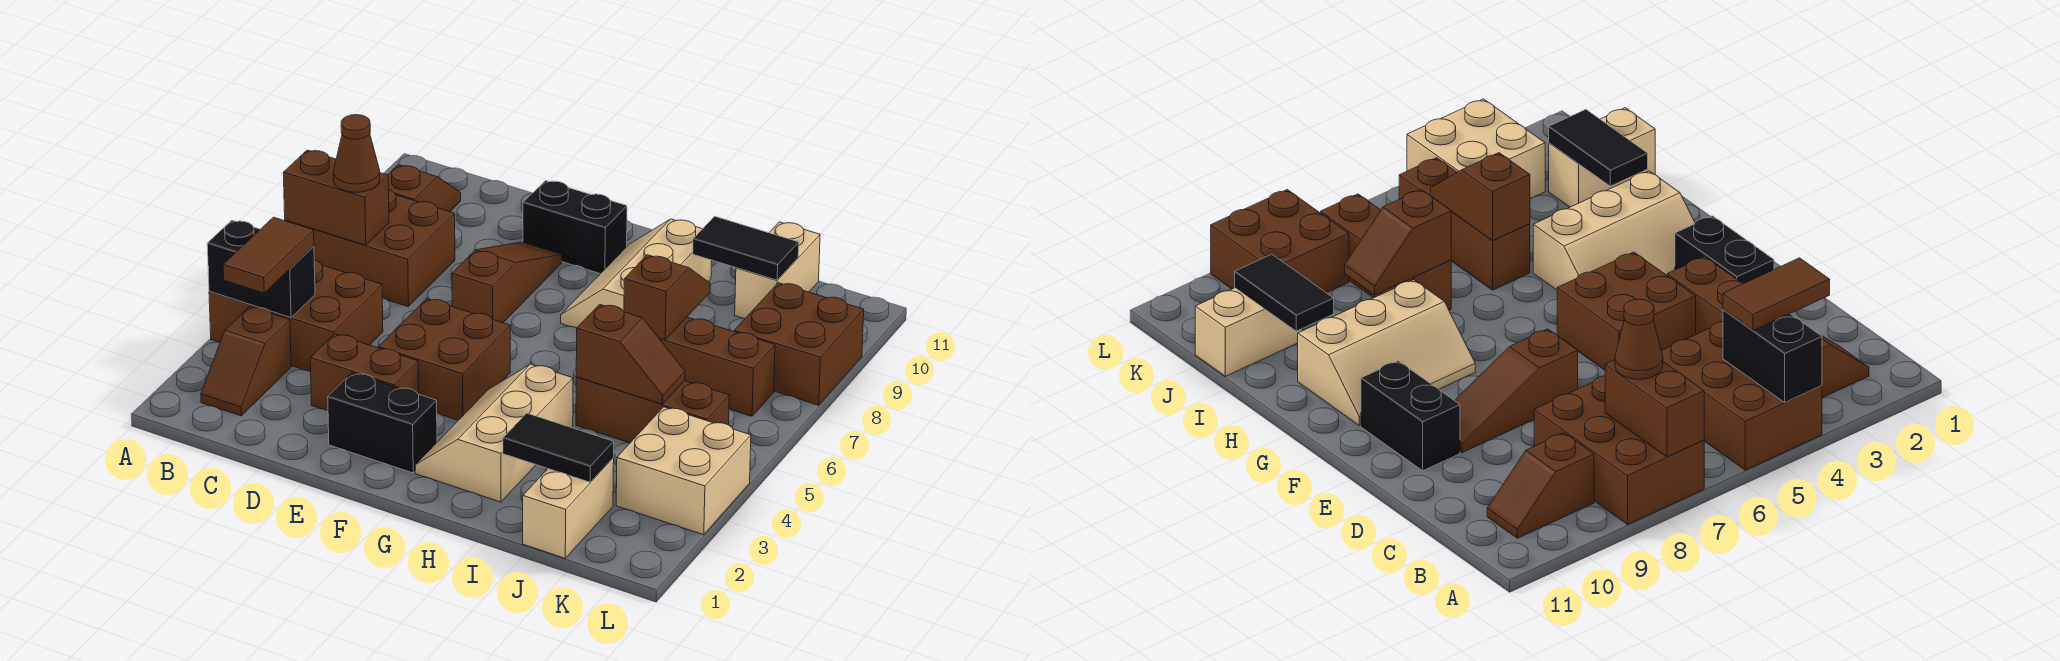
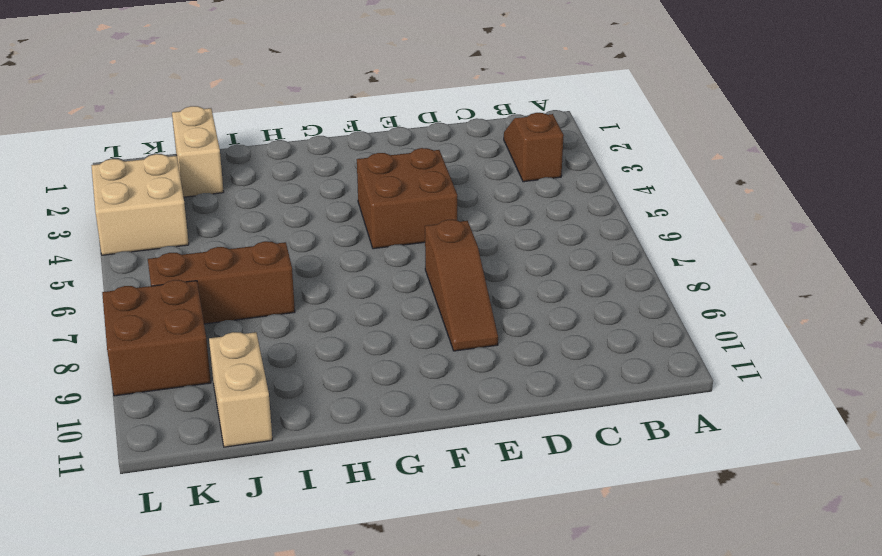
none -> brown 2x3 brick [209,260,383,372]
none -> brown 2x3 brick [285,190,455,306]
none -> brown 1x2 slope [388,165,461,212]

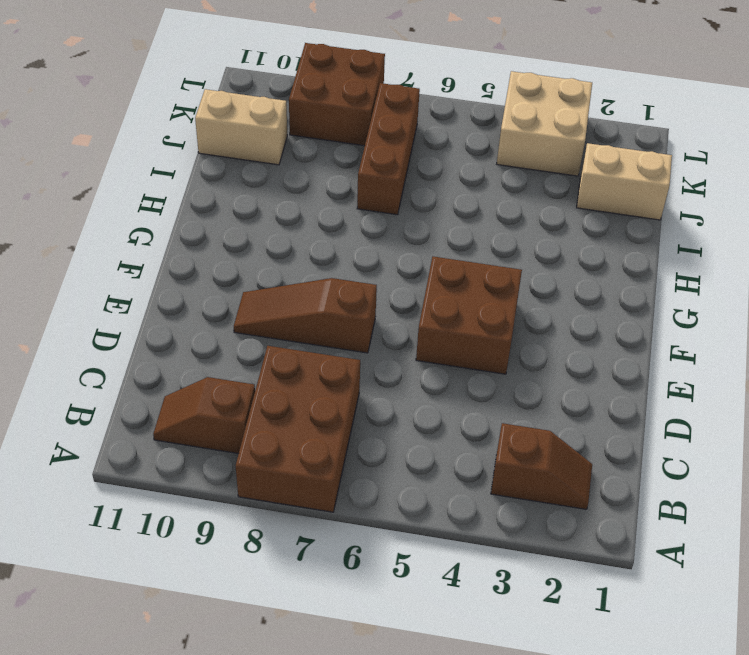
none -> brown 2x3 brick [209,260,383,372]
none -> brown 1x2 brick [310,334,419,410]
none -> black 1x2 brick [328,373,437,473]

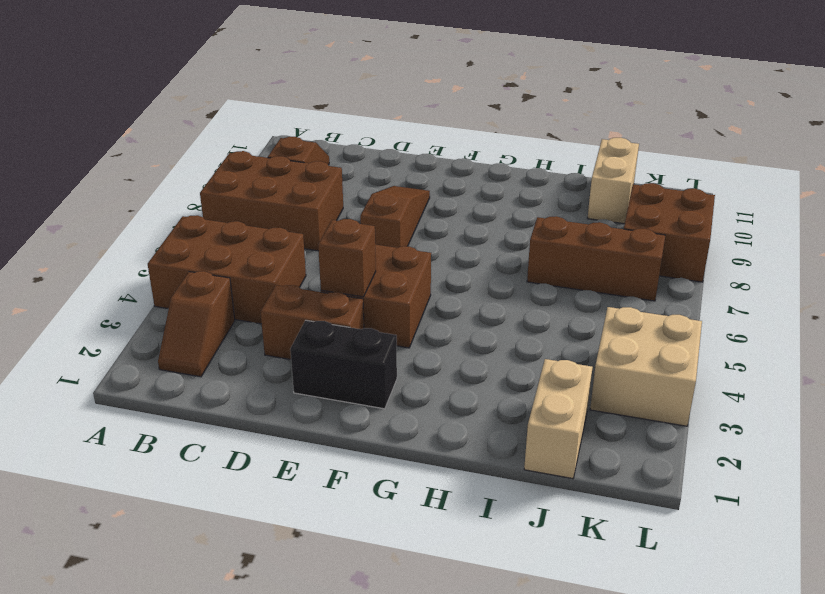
brown 1x1 brick [318,219,376,297] -> none
none -> black 1x2 brick [523,181,627,274]
none -> tan 2x3 slope [415,364,573,502]
none -> tan 2x3 slope [561,219,712,328]

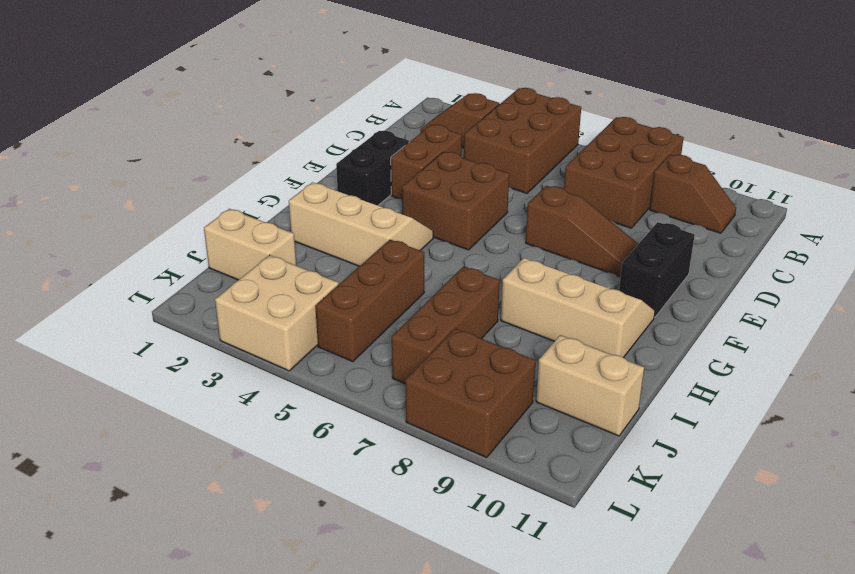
none -> black 1x2 brick [207,220,315,318]
none -> brown 1x2 brick [283,150,389,245]
none -> black 1x2 tile [503,413,614,482]

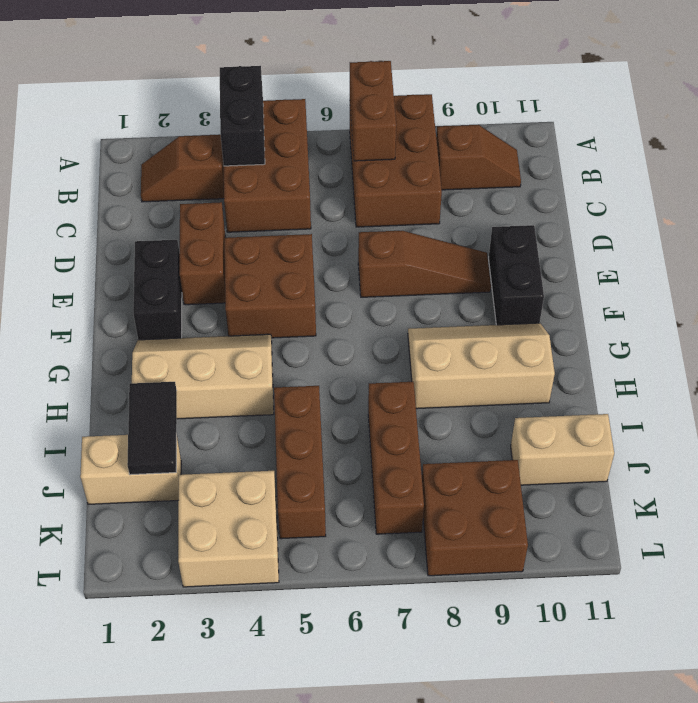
none -> brown 1x2 slope [576,304,685,404]
none -> brown 1x2 slope [624,255,710,340]
none -> black 1x2 tile [693,216,799,280]

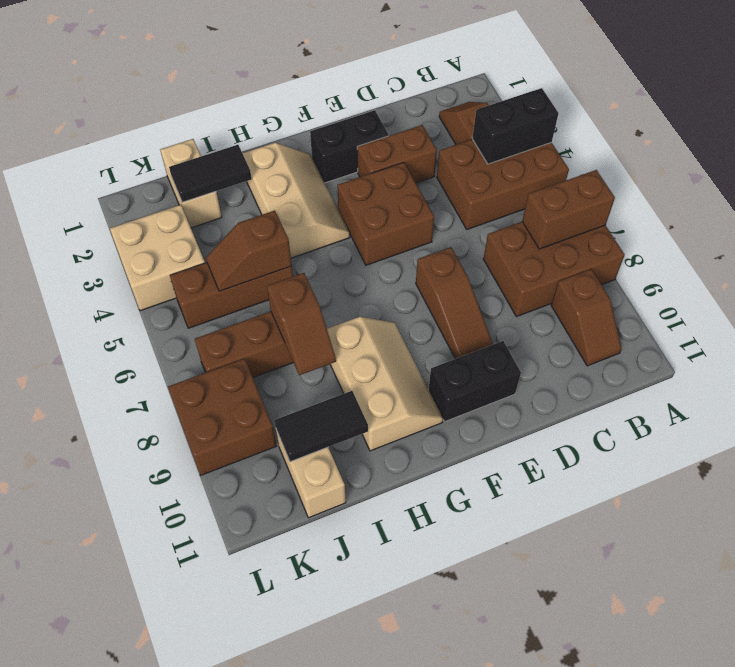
none -> brown 1x2 tile [223,217,314,293]
none -> brown 1x1 cone [334,115,380,192]

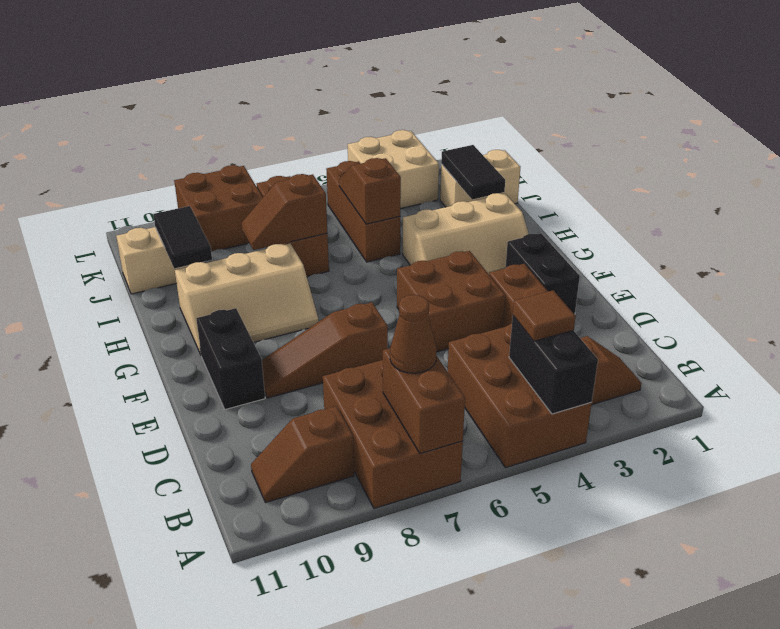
brown 1x1 tile [513,290,576,341] -> brown 1x2 tile [223,217,314,293]

